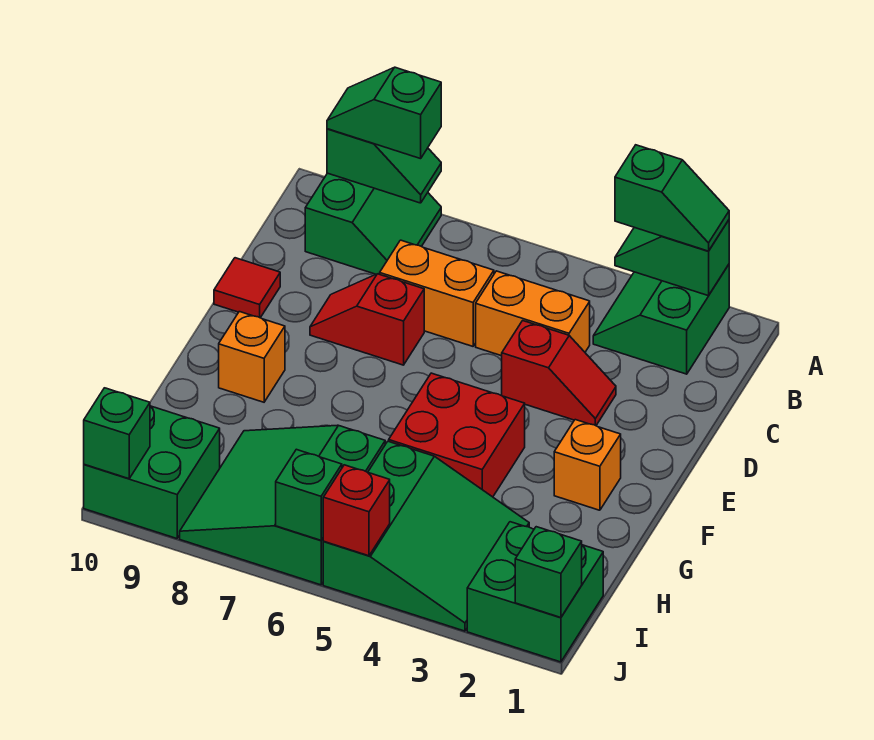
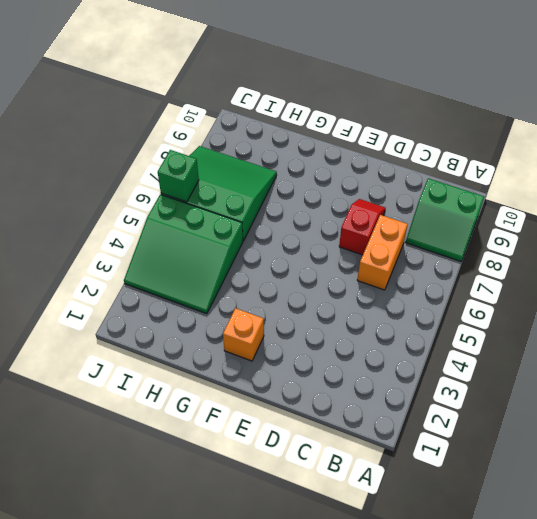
none -> green 2x2 slope [593,265,729,374]
none -> orange 1x2 brick [476,271,590,356]
none -> red 1x2 slope [502,321,616,426]

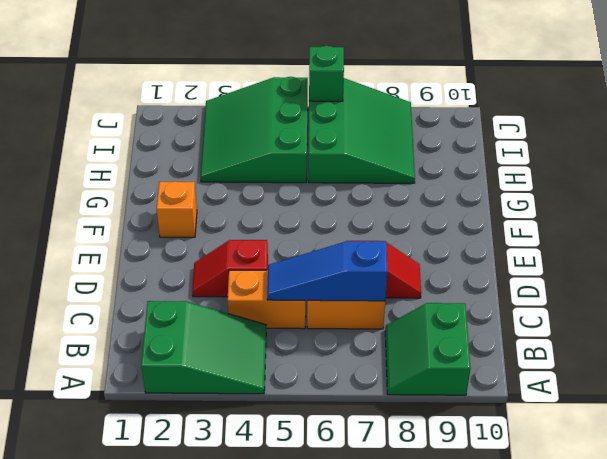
green 2x3 slope [141,301,266,394] -> green 2x2 slope [593,265,729,374]
blue 1x3 slope [267,241,388,301] -> none
none -> red 1x1 tile [214,258,280,318]
none -> red 2x2 brick [389,373,525,497]
none -> orange 1x1 brick [219,312,285,402]

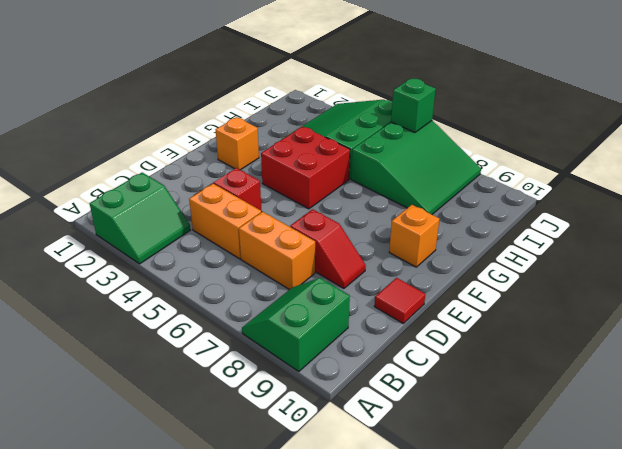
none -> green 2x2 brick [467,522,603,662]
none -> green 2x2 brick [84,406,220,539]
none -> green 1x2 slope [615,220,729,296]

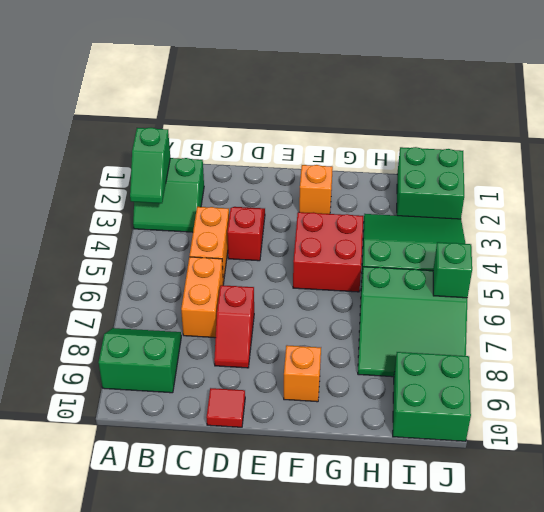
none -> green 1x2 slope [327,129,441,203]
none -> green 1x1 brick [515,527,582,617]
none -> red 1x1 brick [323,465,390,556]

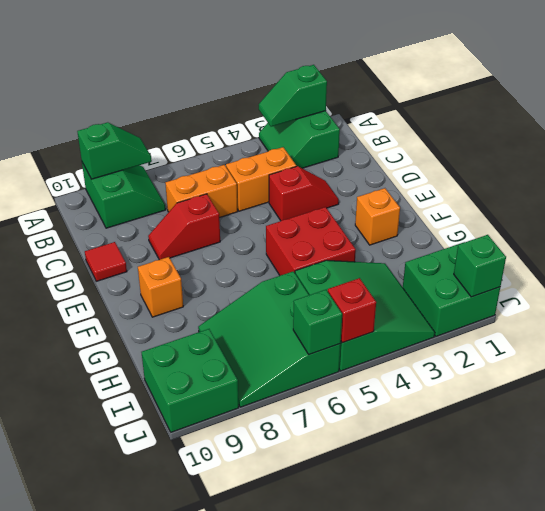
none -> green 1x1 brick [84,388,150,479]
none -> green 1x2 slope [615,145,729,251]
none -> green 1x2 slope [327,67,441,159]

